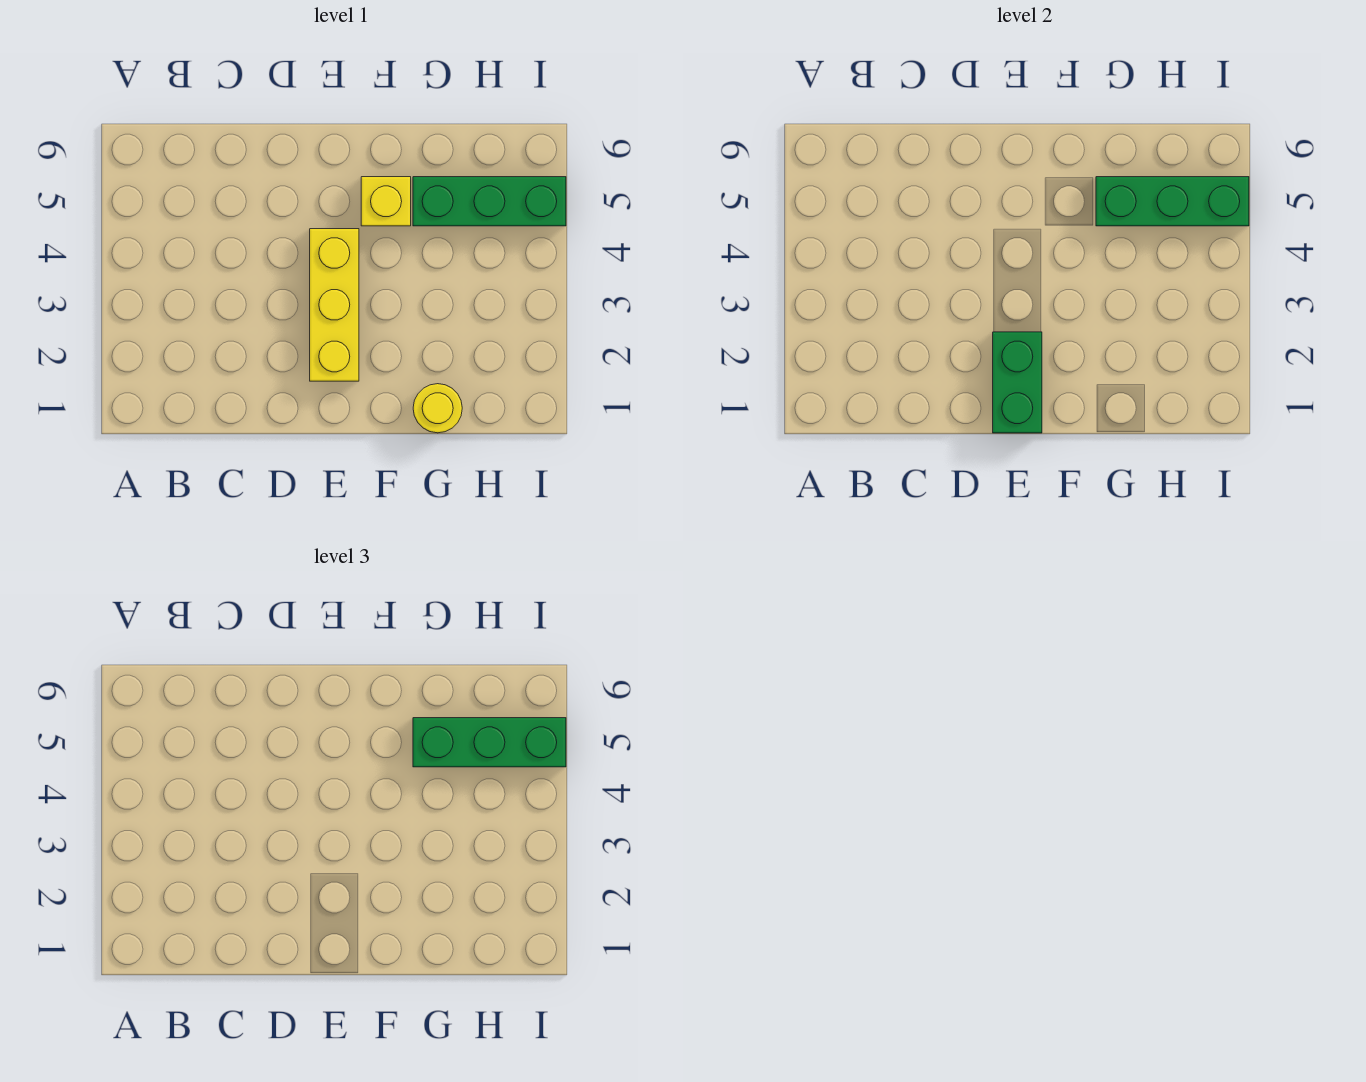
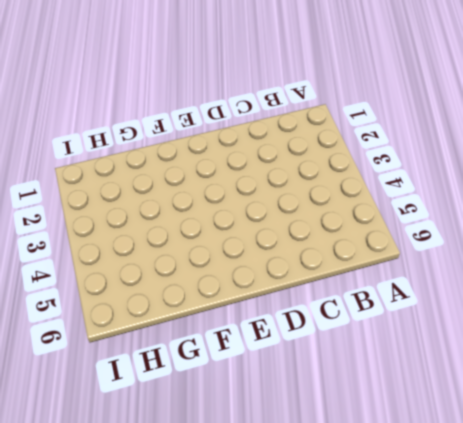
none -> yellow 1x3 brick [310,229,359,381]
none -> yellow 1x1 brick [361,177,411,226]

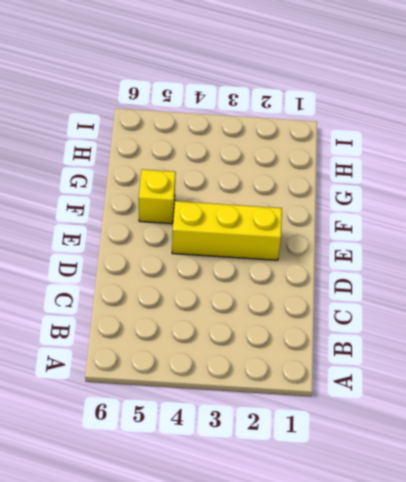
none -> yellow 1x1 round brick [413,384,462,433]
none -> green 1x3 brick [413,177,566,226]

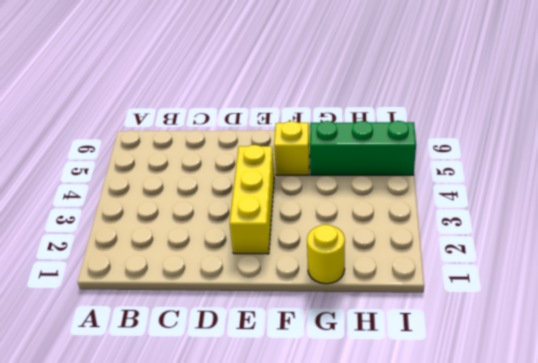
none -> green 1x2 brick [993,332,1042,433]
none -> green 1x3 brick [1096,177,1249,226]

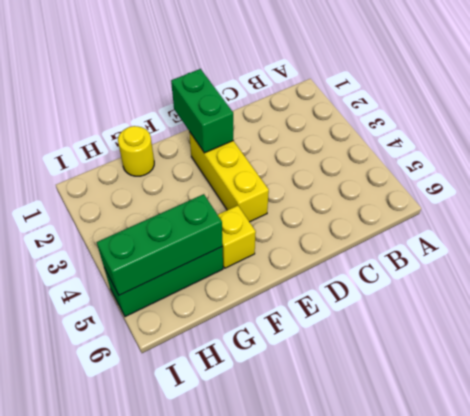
none -> green 1x3 brick [413,718,566,767]

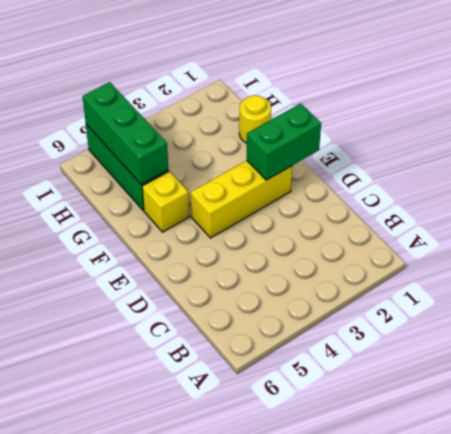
none -> green 1x3 brick [413,718,566,767]

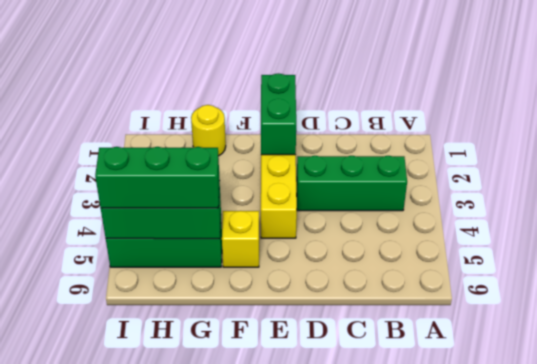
green 1x3 brick [297,156,407,211] -> none

